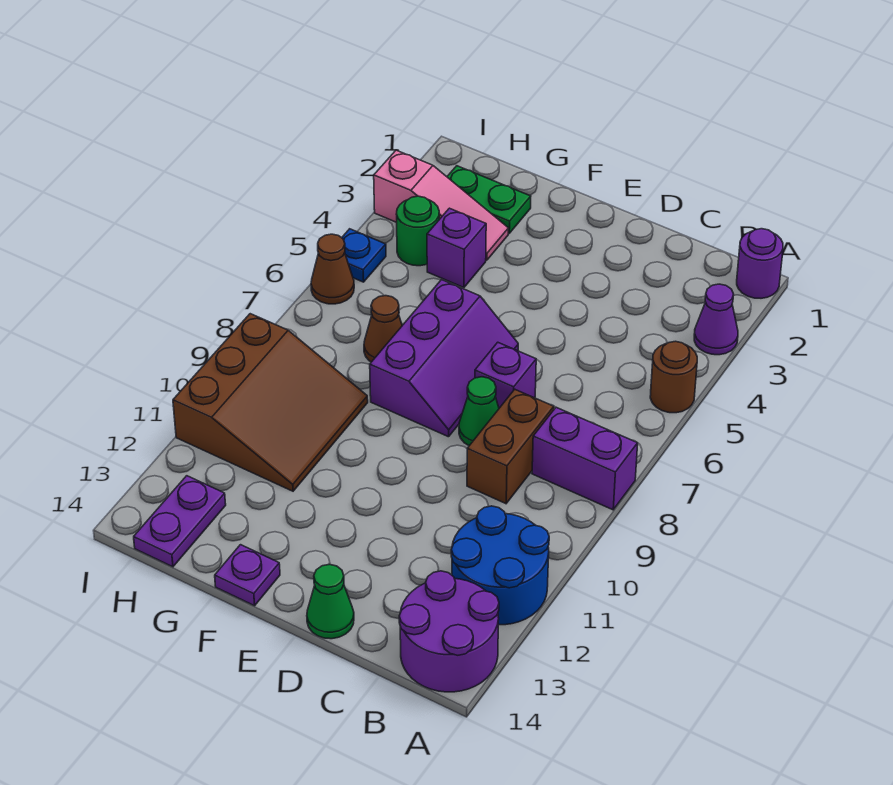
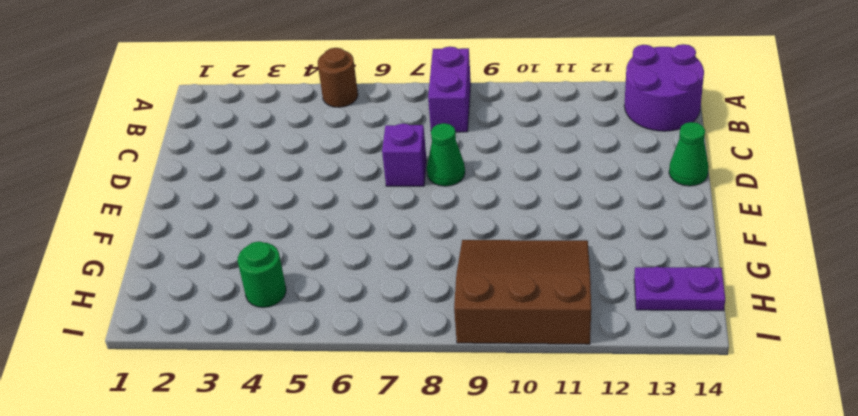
none -> purple 1x1 round brick [737,229,783,298]
none -> purple 1x1 cone [694,284,738,355]
none -> blue 2x2 round brick [451,506,549,625]

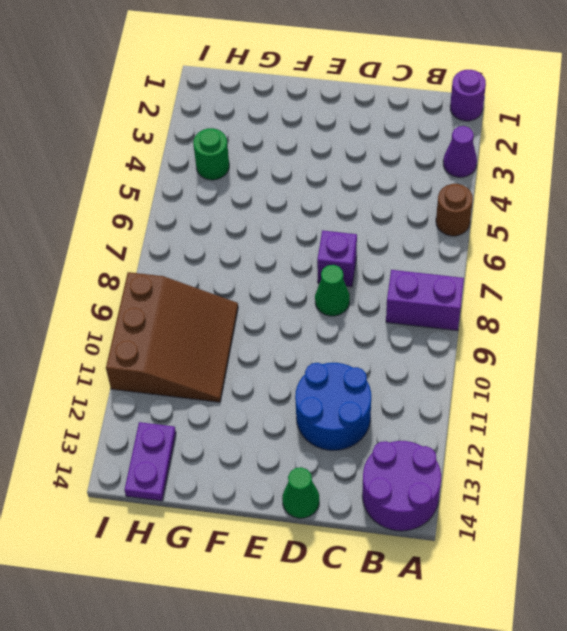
blue 2x2 round brick [295,363,371,450] -> blue 2x2 round brick moved to [451,506,549,625]
none -> brown 1x2 brick [467,389,554,504]
none -> purple 2x3 slope [370,280,518,437]
none -> purple 1x1 plate [215,545,280,606]

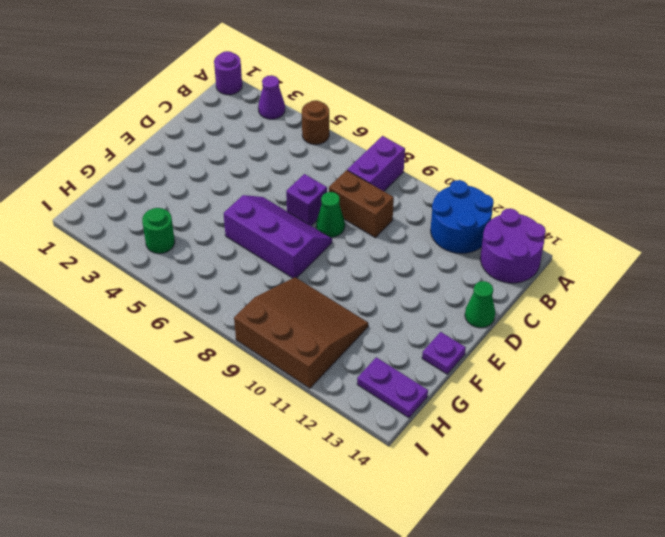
none -> green 1x2 plate [447,166,531,233]
none -> pink 1x3 slope [374,150,508,260]
none -> purple 1x1 brick [427,208,486,288]

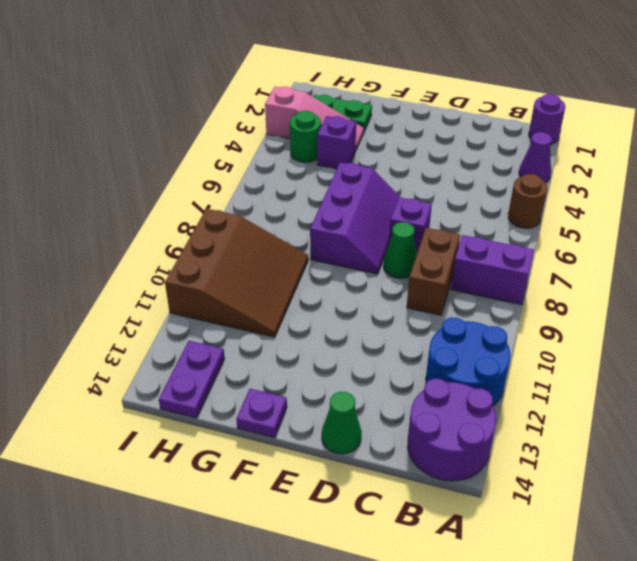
none -> brown 1x1 cone [364,296,402,362]
none -> blue 1x1 plate [342,229,386,282]
none -> brown 1x1 cone [311,234,354,304]

